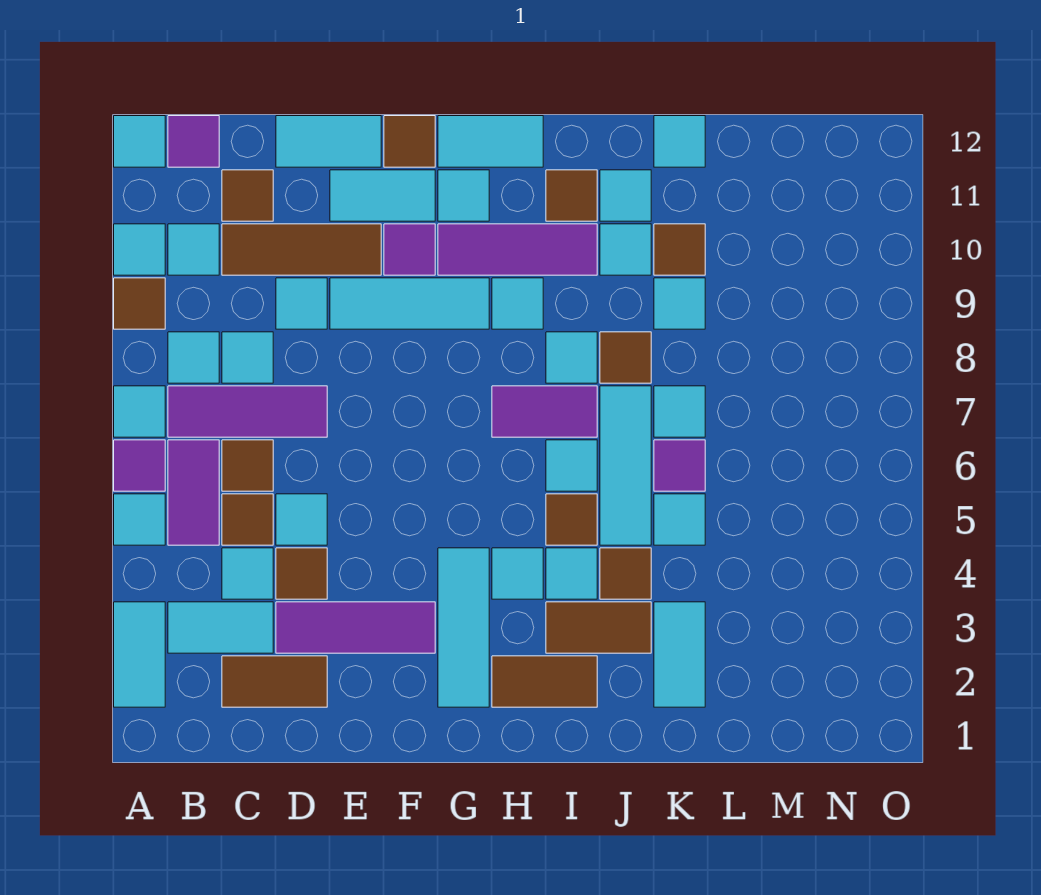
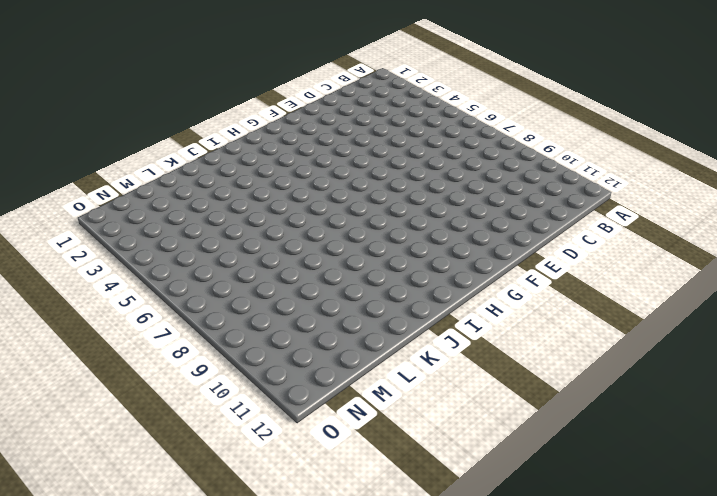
none -> cyan 1x2 tile [114,602,165,707]
none -> cyan 1x1 tile [114,494,165,545]
none -> purple 1x1 tile [114,440,165,491]
none -> cyan 1x1 tile [114,386,165,437]

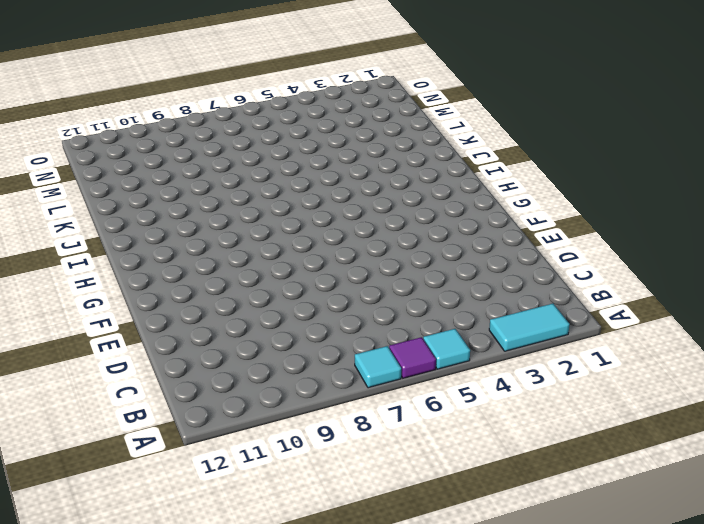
none -> brown 1x1 tile [114,278,165,329]
none -> cyan 1x1 tile [114,224,165,275]
none -> cyan 1x1 tile [114,116,165,167]
none -> cyan 1x2 tile [168,602,273,653]

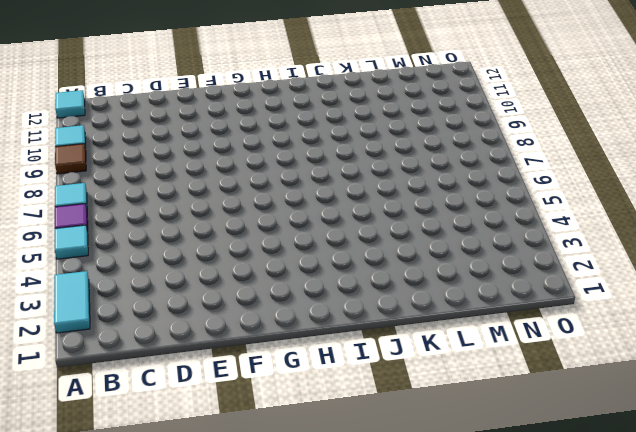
none -> cyan 1x2 tile [168,602,273,653]
none -> purple 1x2 tile [168,440,219,545]
none -> purple 1x3 tile [168,386,327,437]
none -> cyan 1x1 tile [168,332,219,383]

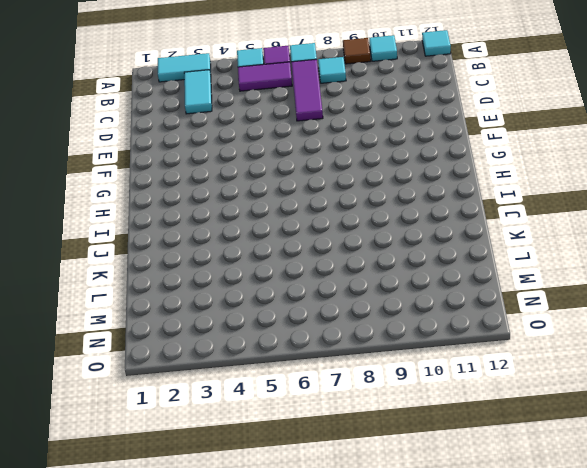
none -> cyan 1x1 tile [168,224,219,275]
none -> purple 1x1 tile [168,116,219,167]
none -> brown 1x2 tile [222,656,327,707]
none -> cyan 1x1 tile [222,548,273,599]

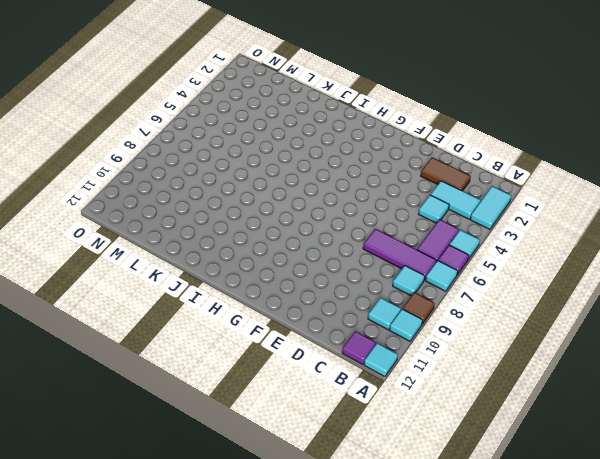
none -> brown 1x1 tile [222,494,273,545]
none -> brown 1x1 tile [222,440,273,491]
none -> cyan 1x1 tile [222,332,273,383]
none -> brown 1x3 tile [222,224,381,275]

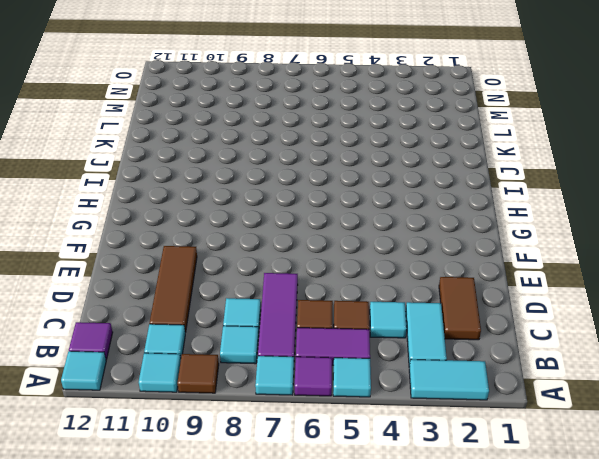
none -> brown 1x1 tile [222,170,273,221]
none -> purple 1x3 tile [276,602,435,653]
none -> brown 1x1 tile [276,548,327,599]
none -> cyan 1x1 tile [276,494,327,545]

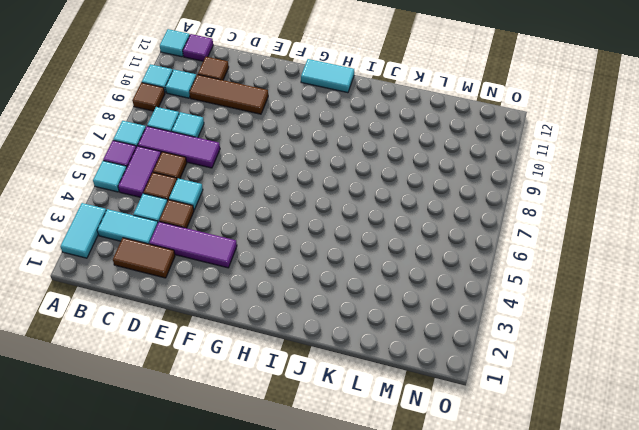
none -> cyan 1x1 tile [276,278,327,329]
none -> cyan 1x2 tile [276,116,381,167]
none -> cyan 1x3 tile [330,278,489,329]
none -> cyan 1x2 tile [330,170,435,221]

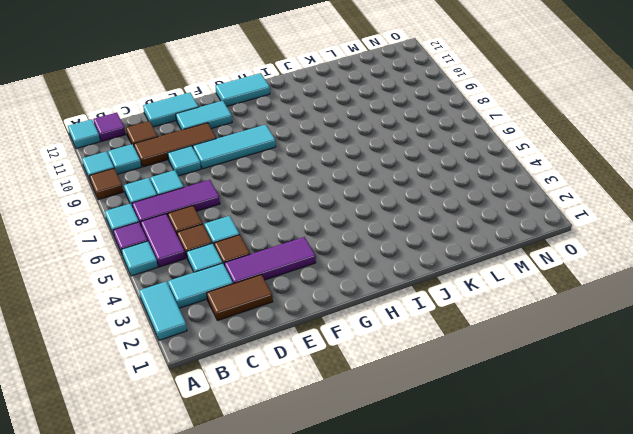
none -> purple 1x1 tile [384,224,435,275]
none -> brown 1x1 tile [384,116,435,167]
none -> cyan 1x3 tile [438,548,489,707]
none -> purple 1x3 tile [438,224,597,275]

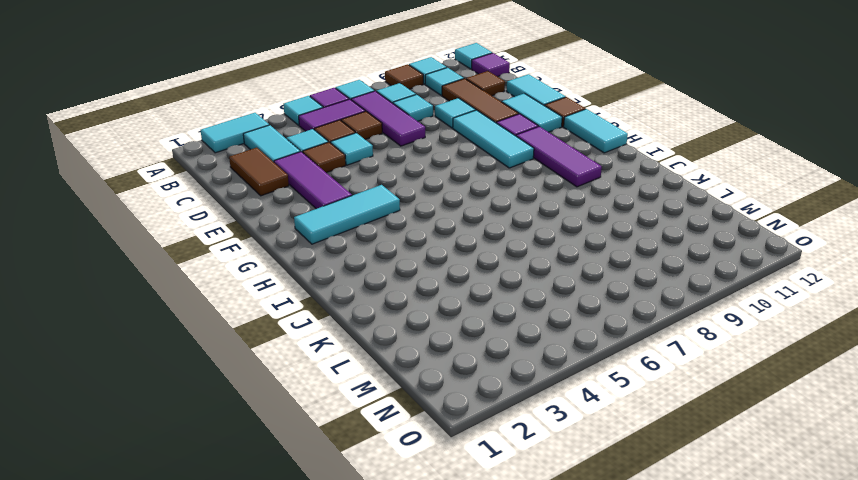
none -> cyan 1x1 tile [438,170,489,221]
none -> brown 1x2 tile [492,656,597,707]
none -> cyan 1x1 tile [492,548,543,599]
none -> purple 1x2 tile [492,386,597,437]

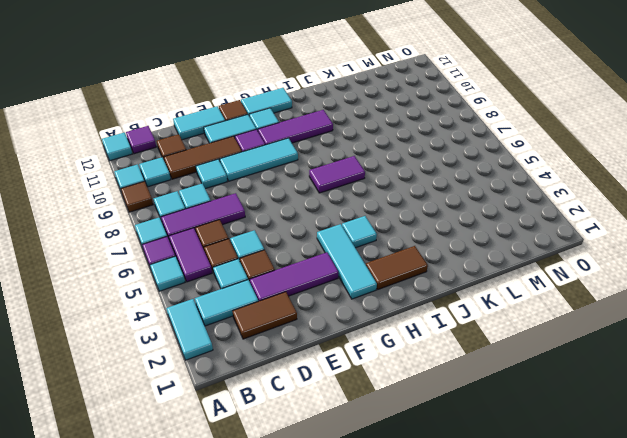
none -> cyan 1x1 tile [492,278,543,329]
none -> brown 1x2 tile [546,602,651,653]
none -> cyan 1x1 tile [546,548,597,599]
none -> brown 1x1 tile [546,494,597,545]

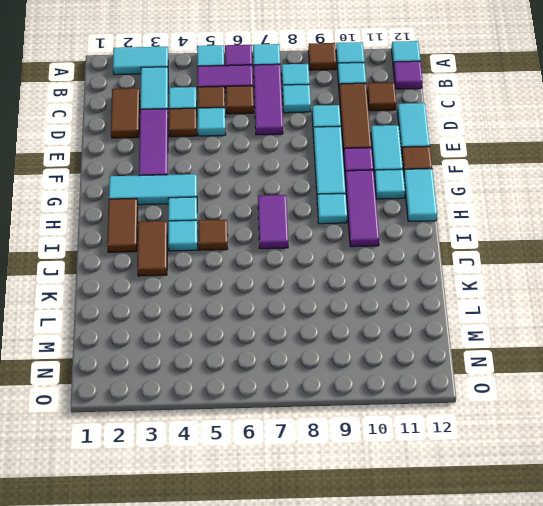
none -> cyan 1x1 tile [546,440,597,491]
none -> cyan 1x1 tile [546,332,597,383]
none -> brown 1x1 tile [546,170,597,221]
none -> brown 1x1 tile [600,548,651,599]

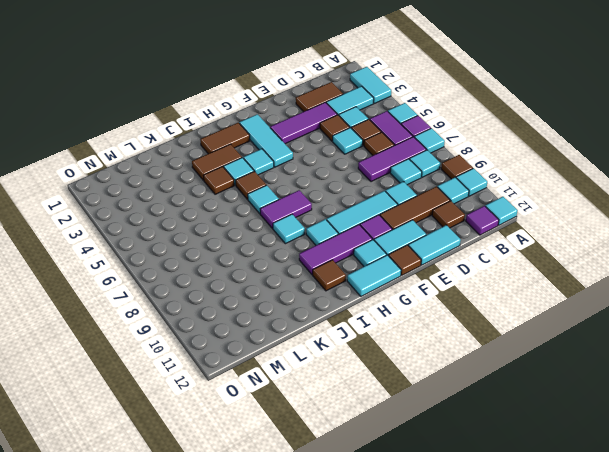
none -> cyan 1x3 tile [600,386,651,545]
none -> brown 1x1 tile [600,332,651,383]
none -> cyan 1x1 tile [600,224,651,275]
none -> cyan 1x1 tile [600,170,651,221]

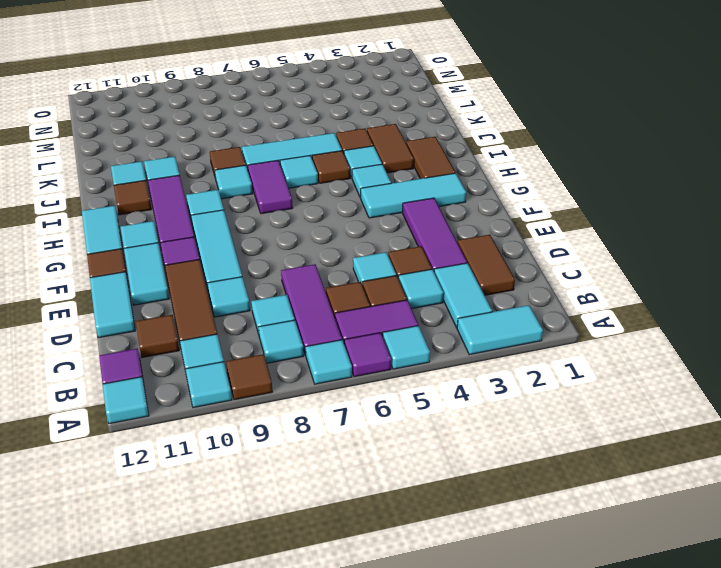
none -> cyan 1x2 tile [654,602,705,707]
none -> cyan 1x1 tile [654,494,705,545]
none -> purple 1x1 tile [654,440,705,491]
none -> cyan 1x1 tile [654,386,705,437]

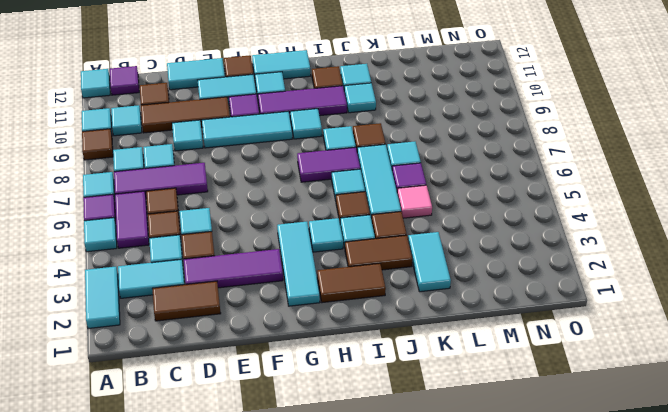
pink 1x1 tile [397,185,432,218] -> cyan 1x1 tile [654,494,705,545]
none -> cyan 1x1 tile [654,278,705,329]
none -> brown 1x1 tile [654,224,705,275]
none -> cyan 1x1 tile [654,116,705,167]

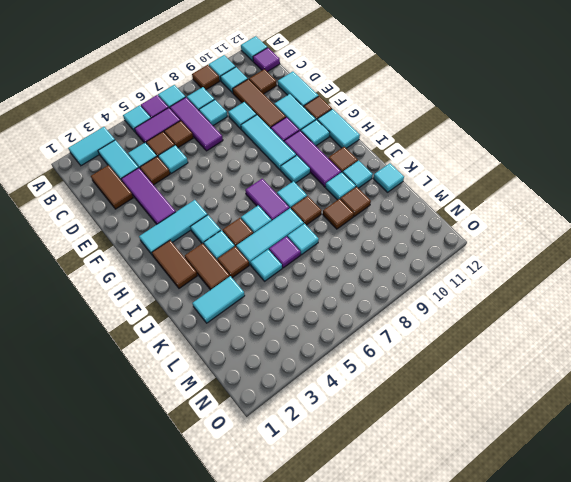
brown 1x1 tile [323,199,354,229] -> cyan 1x1 tile [654,278,705,329]

